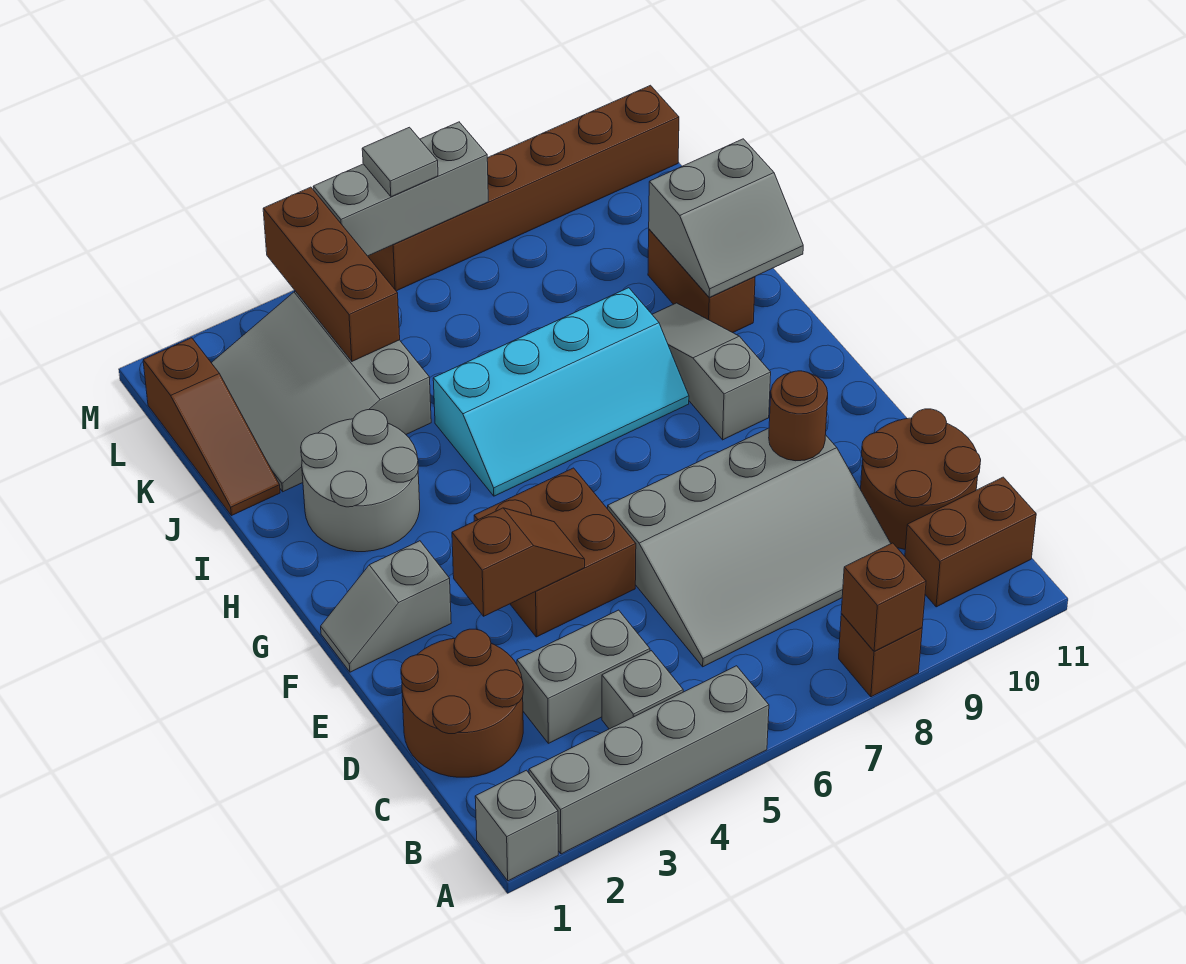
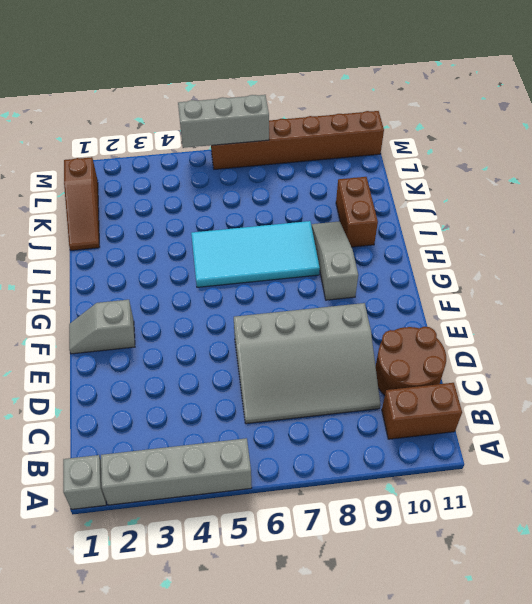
cyan 2x4 tile [191,221,320,287] -> cyan 2x4 slope [433,288,689,496]
none -> brown 1x1 brick [839,614,922,697]
none -> grey 1x1 brick [602,651,683,729]
none -> brown 2x2 round brick [401,629,523,777]

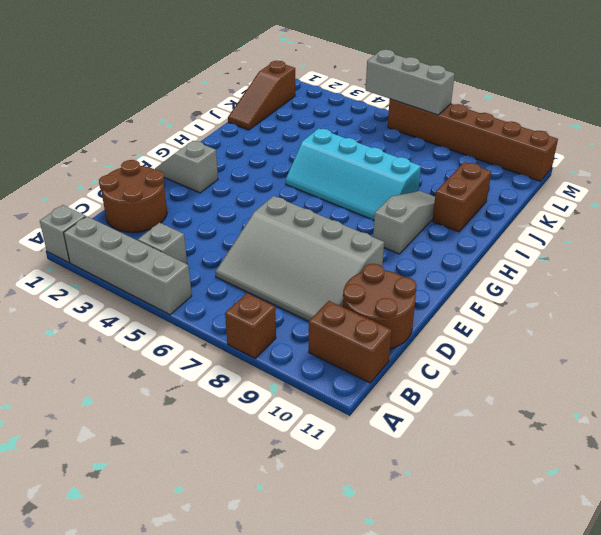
none -> grey 1x2 brick [517,610,650,743]
none -> brown 2x2 brick [474,468,636,637]
none -> grey 2x2 round brick [301,410,420,552]

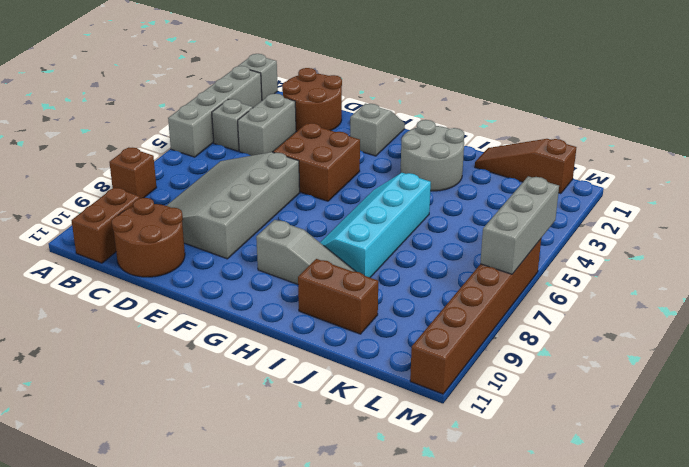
none -> grey 3x3 slope [211,291,431,492]
none -> brown 1x1 brick [841,543,926,651]
none -> brown 1x2 slope [452,508,585,616]

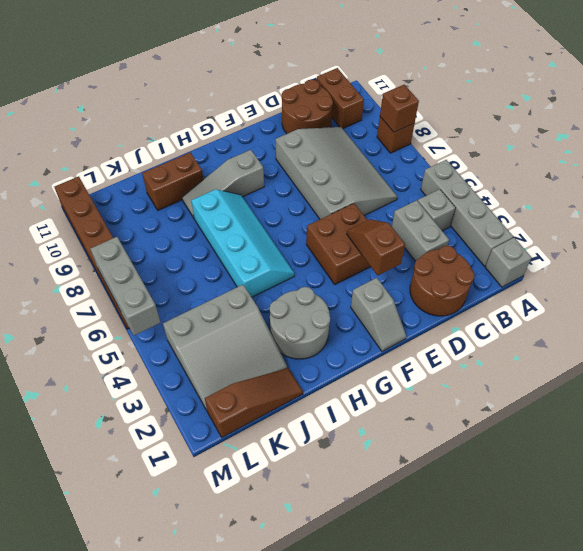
none -> brown 1x1 round brick [769,371,828,461]
none -> grey 2x2 slope [649,139,803,297]
none -> brown 1x3 brick [263,187,400,361]

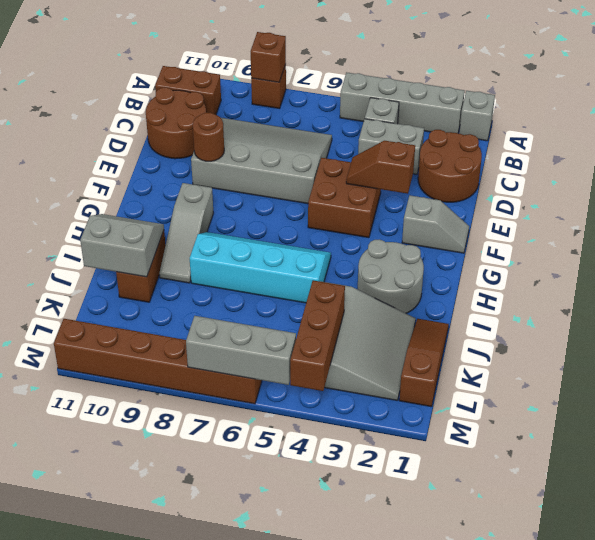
none -> grey 1x1 tile [362,127,438,197]

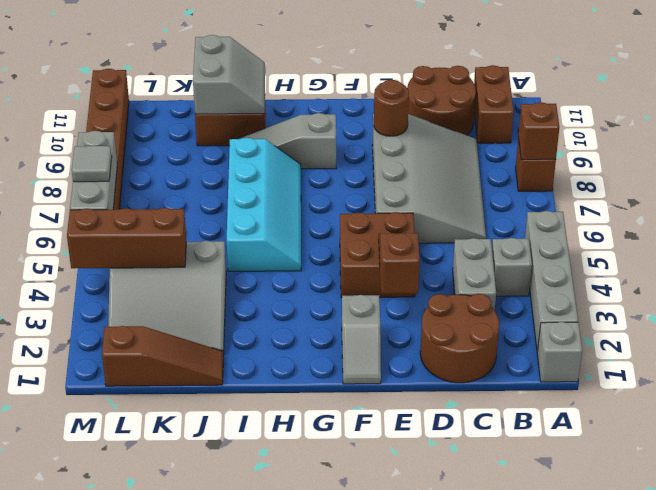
none -> grey 2x2 round brick [301,410,420,552]

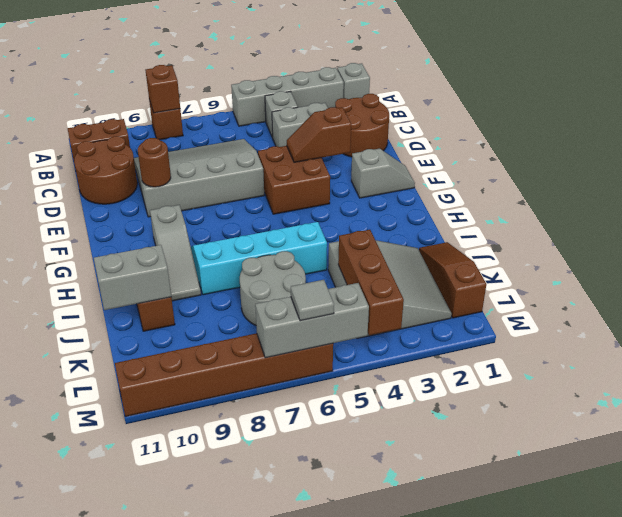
grey 2x2 round brick [240,251,306,325] -> grey 2x2 round brick moved to [301,410,420,552]

